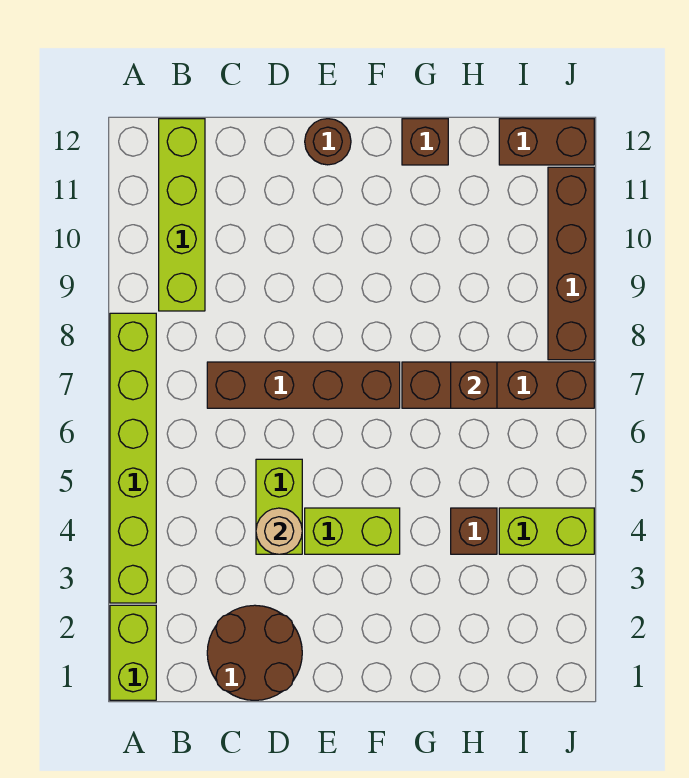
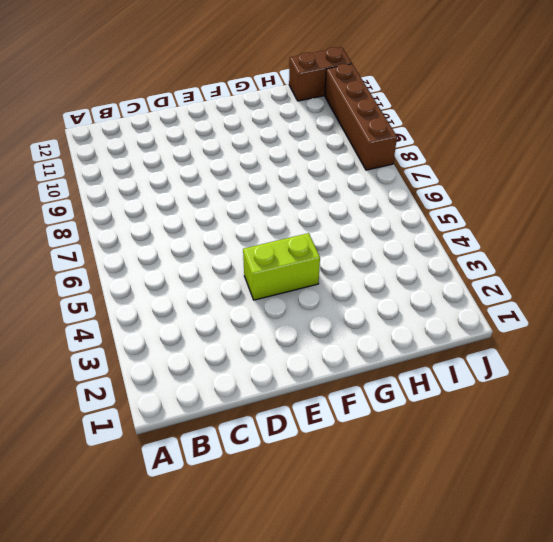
none -> lime 1x2 brick [110,605,156,700]
none -> lime 1x6 brick [110,313,156,603]
none -> lime 1x4 brick [159,119,205,311]

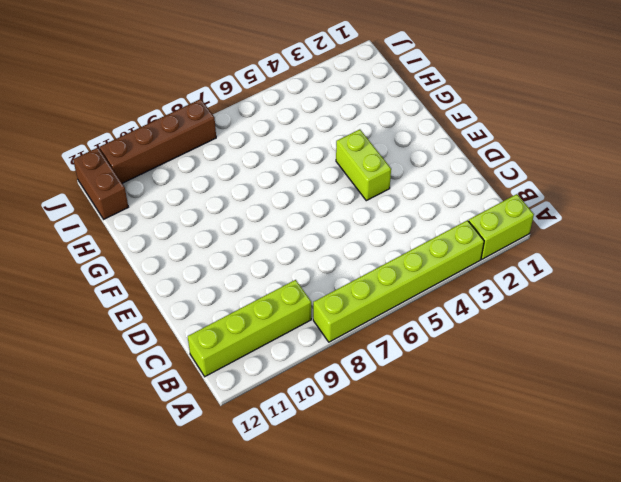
none -> brown 2x2 round brick [207,605,302,700]
none -> brown 1x4 brick [207,362,400,408]
none -> lime 1x2 brick [256,459,302,554]

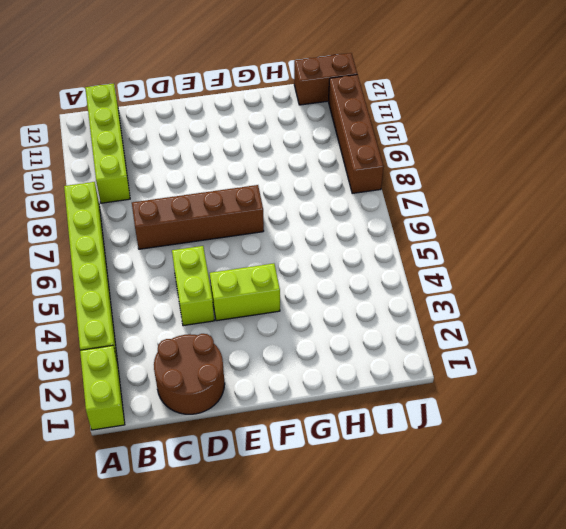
none -> brown 1x1 round brick [305,119,351,165]
none -> brown 1x4 brick [402,362,594,408]
none -> brown 1x1 brick [402,119,448,165]

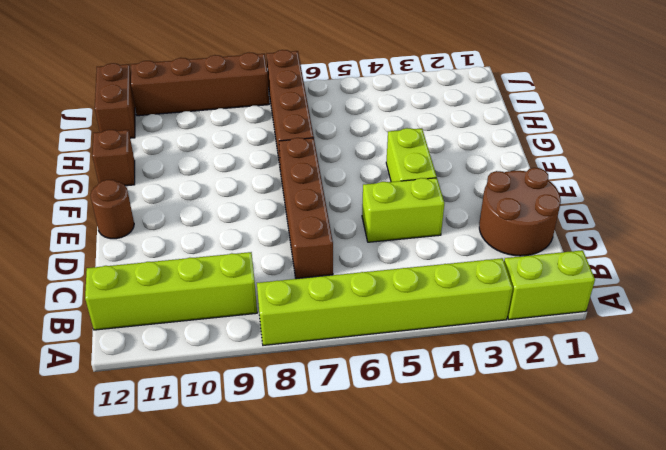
none -> brown 1x1 brick [451,508,497,554]
none -> lime 1x2 brick [499,508,594,554]
none -> tan 1x1 round brick [256,508,302,554]

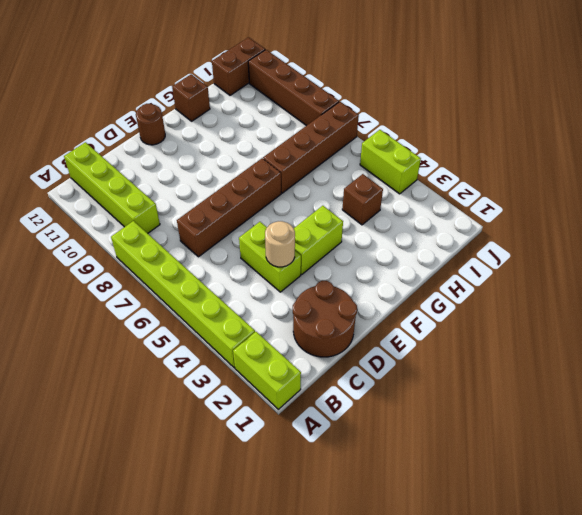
lime 1x2 brick [360,130,421,194] -> lime 1x2 brick turned to [499,508,594,554]
none -> brown 1x1 brick [451,362,497,408]

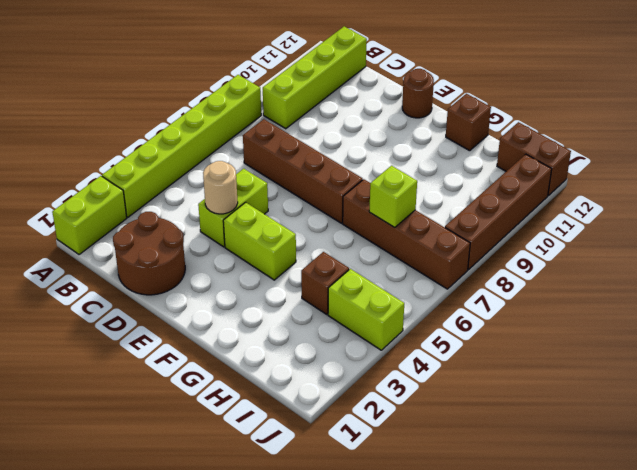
lime 1x1 brick [369,166,417,228] -> brown 1x1 brick [451,362,497,408]

